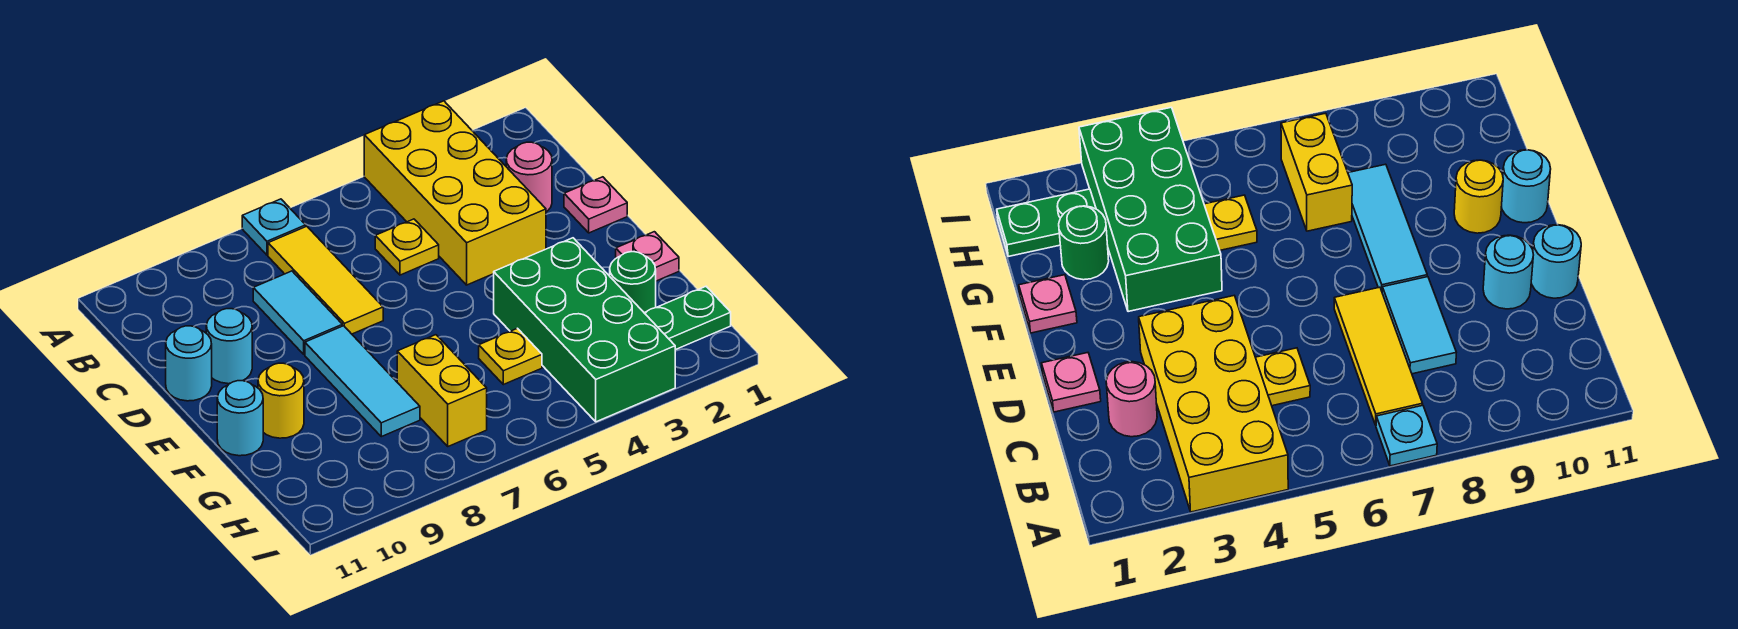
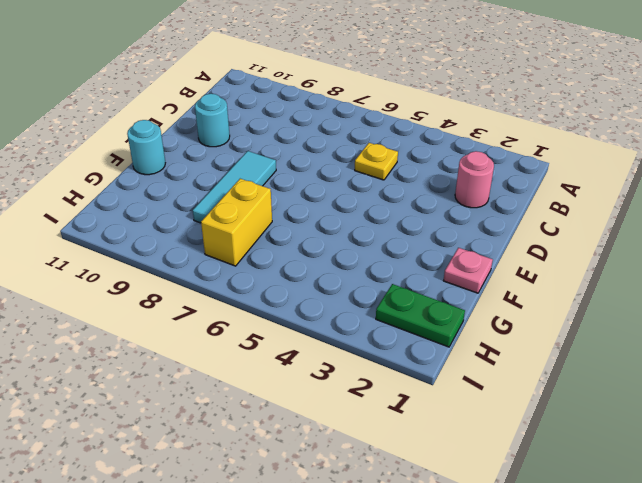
none -> yellow 2x4 brick [364,101,546,285]
none -> cyan 1x1 plate [242,199,306,255]
none -> yellow 1x3 tile [268,226,383,334]

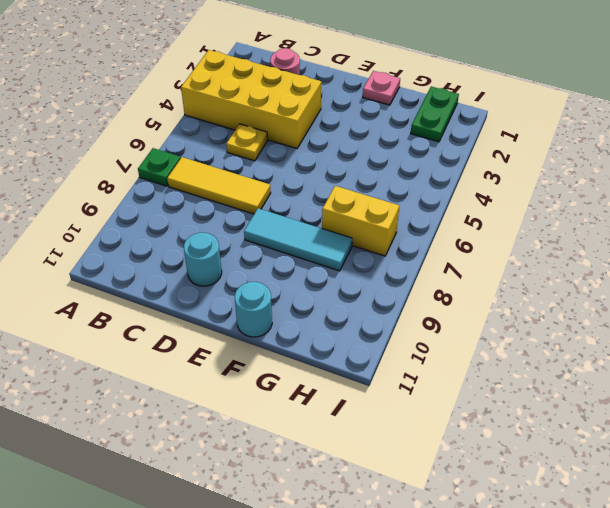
green 1x1 plate [138,148,181,186] -> cyan 1x1 plate [242,199,306,255]
none -> cyan 1x2 tile [253,271,342,354]
none -> pink 1x1 plate [564,177,627,233]
none -> cyan 1x1 round brick [166,326,212,401]

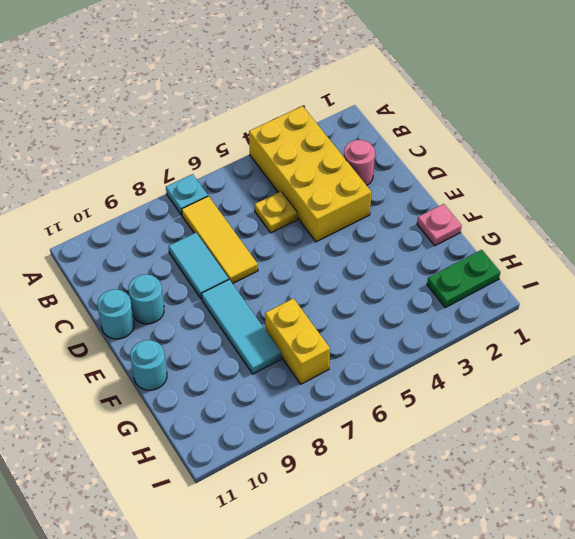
none -> pink 1x1 plate [564,177,627,233]
none -> green 2x4 brick [494,238,675,422]
none -> yellow 1x1 round brick [258,363,304,438]

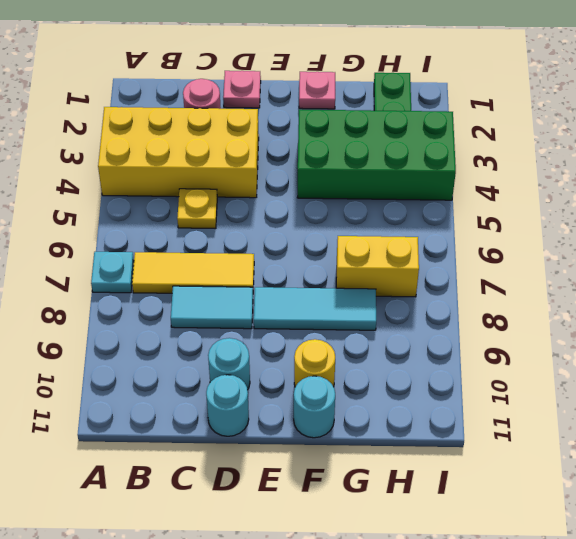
none -> green 1x1 round brick [610,252,656,313]
none -> yellow 1x1 plate [479,328,542,385]

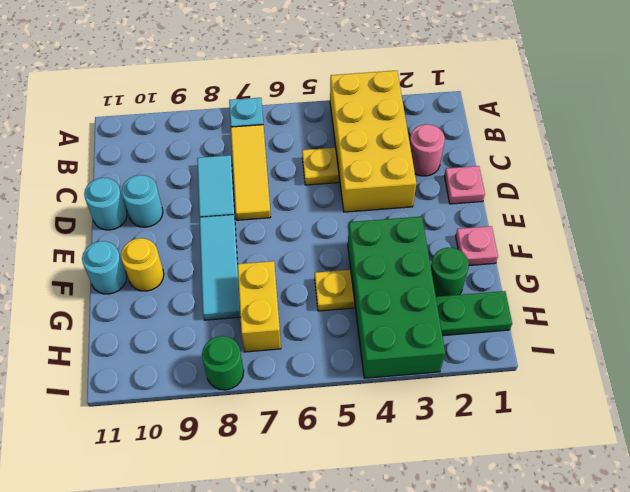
green 1x1 round brick [202,336,244,390] -> none

